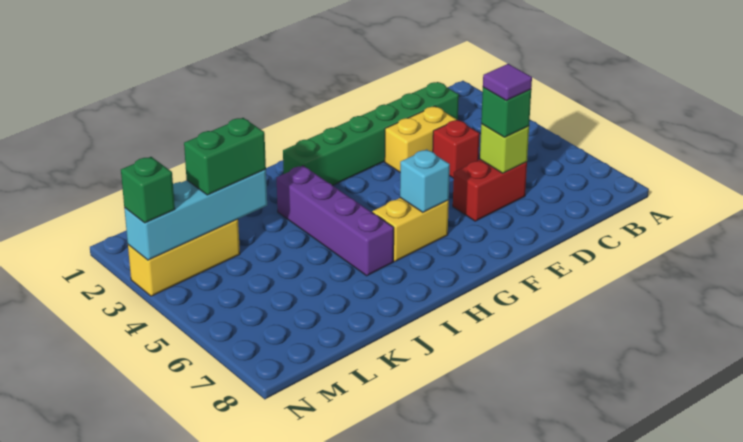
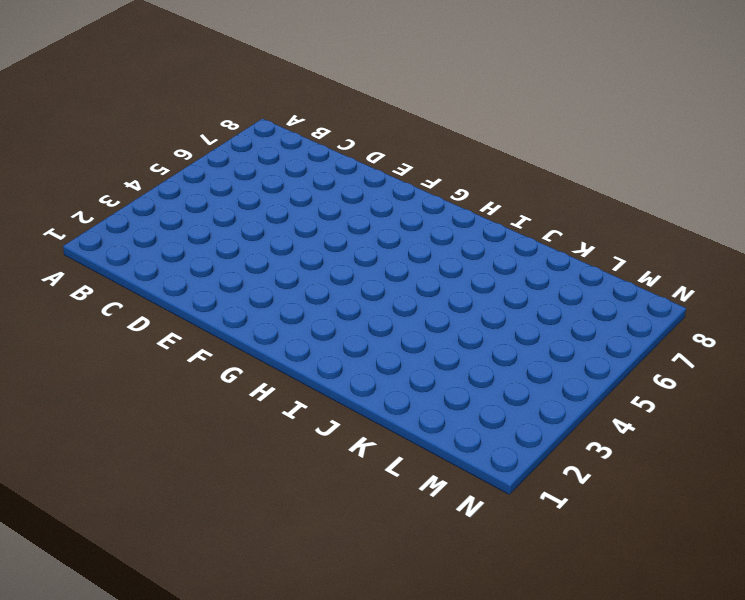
none -> green 1x6 brick [283,82,459,186]
none -> yellow 1x2 brick [385,106,456,172]
none -> red 1x1 brick [433,120,479,178]

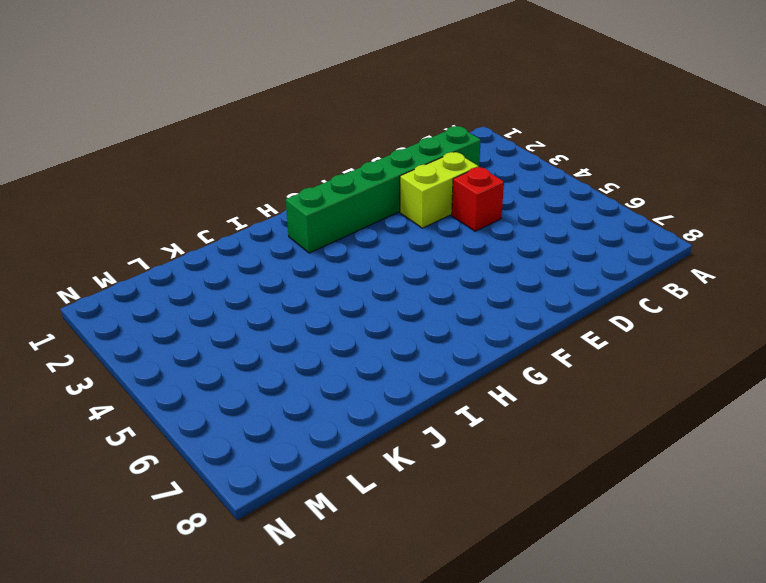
lime 1x2 brick [400,152,478,228] -> yellow 1x2 brick [385,106,456,172]
none -> red 1x2 brick [453,160,527,221]
none -> yellow 1x2 brick [372,198,449,262]
none -> purple 1x4 brick [277,166,394,276]

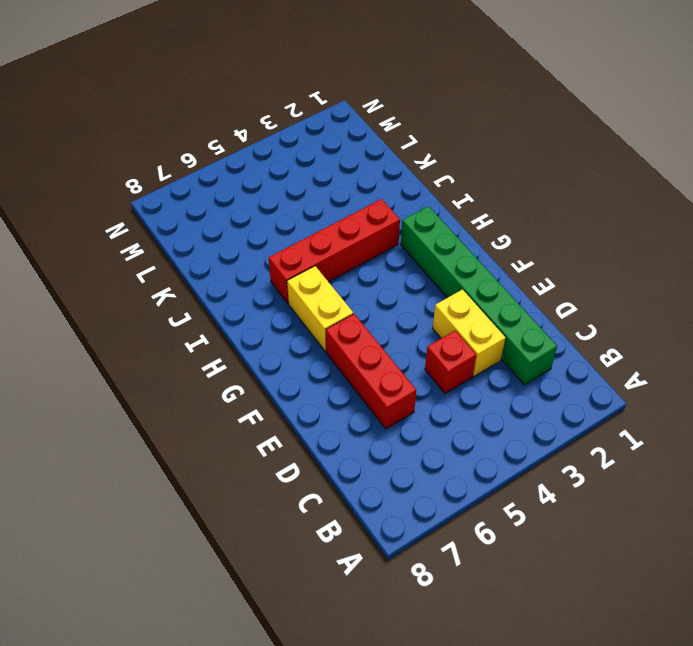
red 1x3 brick [326,314,416,429] -> red 1x2 brick [453,160,527,221]
red 1x4 brick [269,199,400,303] -> purple 1x4 brick [277,166,394,276]
none -> yellow 1x3 brick [128,219,240,296]
none -> lime 1x1 brick [480,124,529,173]
none -> cyan 1x1 brick [400,149,450,212]

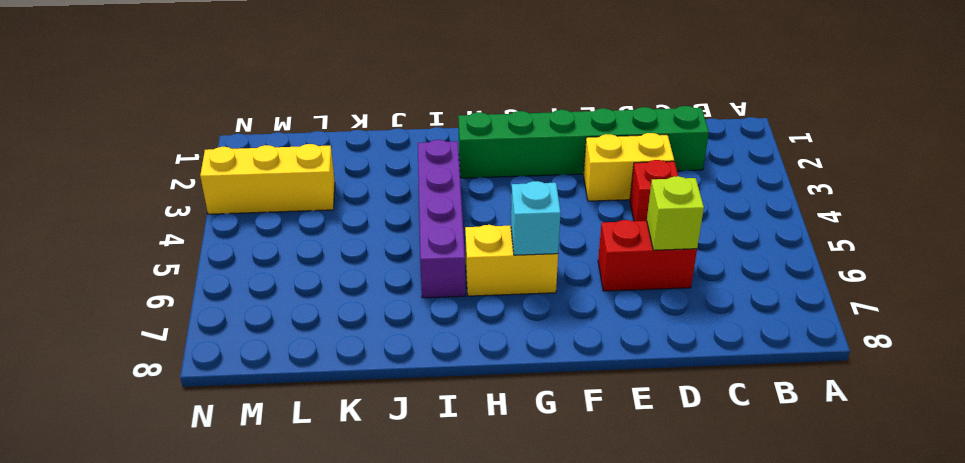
none -> cyan 1x4 brick [124,169,267,260]
none -> green 1x1 brick [481,87,531,137]
none -> green 1x2 brick [184,118,266,195]

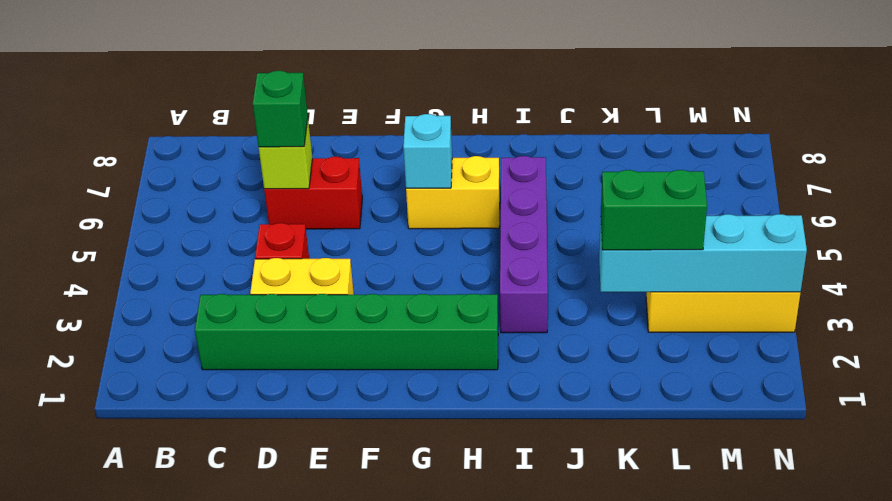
none -> green 1x1 brick [121,157,175,223]
none -> purple 1x1 tile [483,64,532,100]

